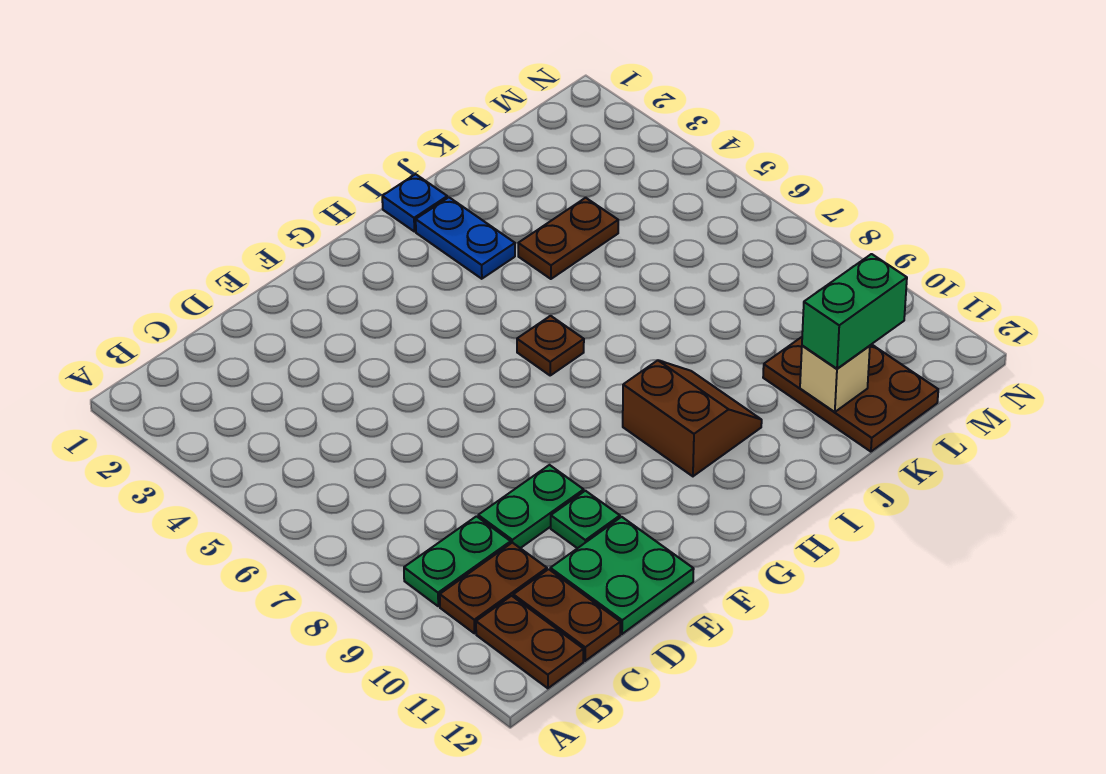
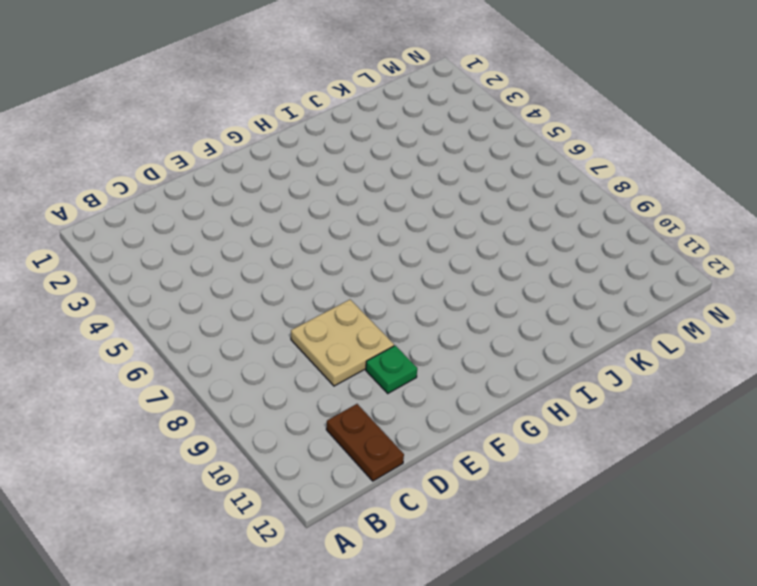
tan 2x2 plate [291,300,394,386] -> green 1x2 plate [478,465,584,548]
none -> green 1x2 plate [404,516,511,606]
none -> brown 1x2 plate [440,543,547,633]
none -> brown 1x2 plate [476,596,583,688]

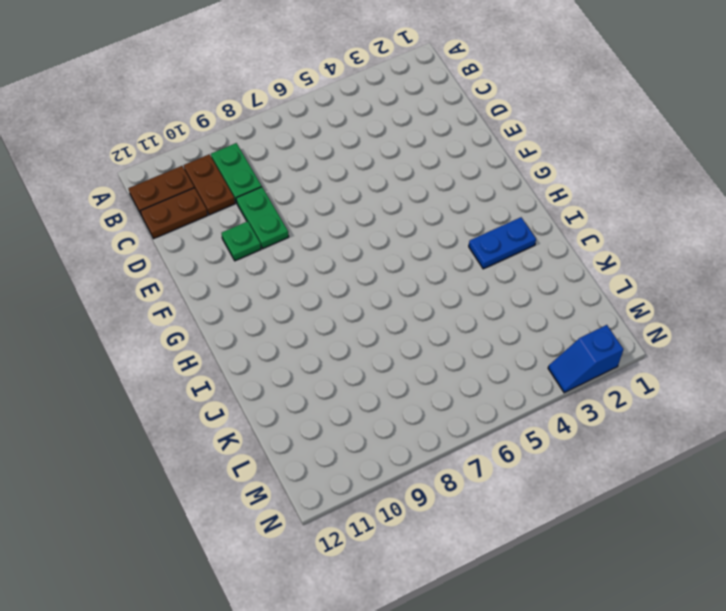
blue 1x2 slope [548,325,623,393] -> none
none -> green 2x2 plate [550,517,694,634]
none -> brown 1x1 plate [517,316,584,375]
none -> brown 2x2 slope [623,360,762,476]

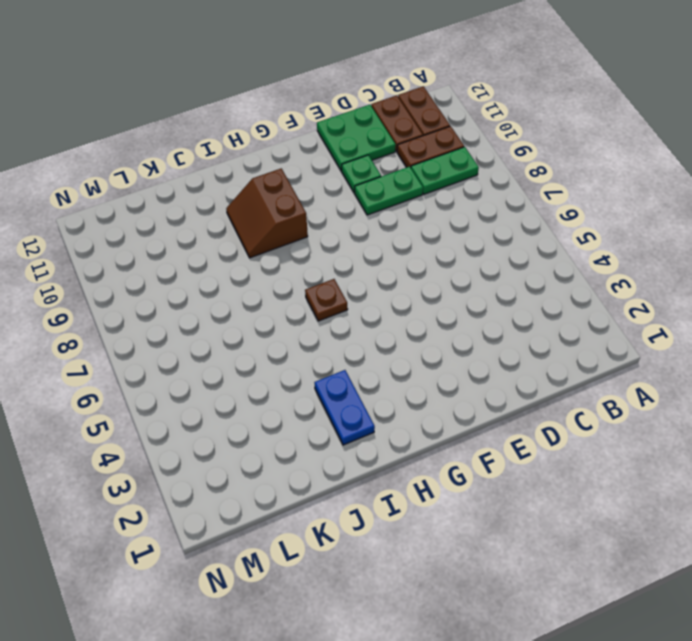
none -> blue 1x1 plate [382,174,447,232]
none -> brown 1x2 plate [518,198,618,279]
none -> brown 2x3 plate [763,337,938,452]

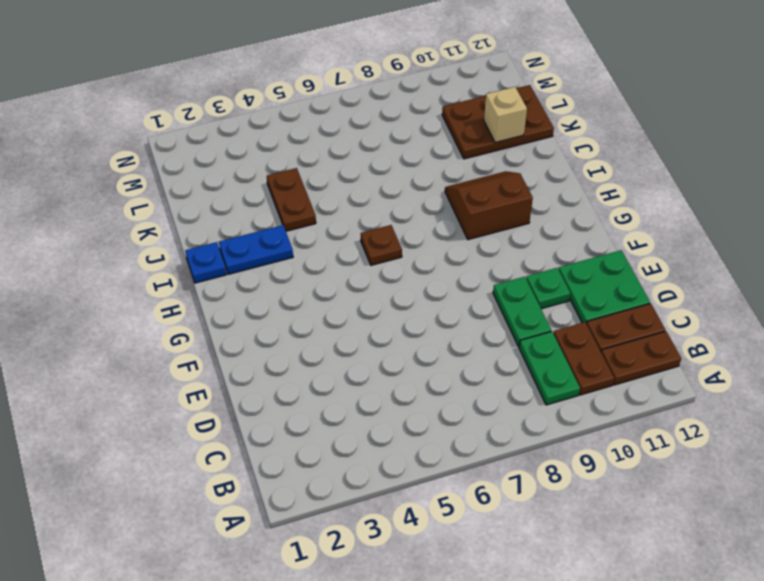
none -> green 1x2 brick [802,254,907,369]

